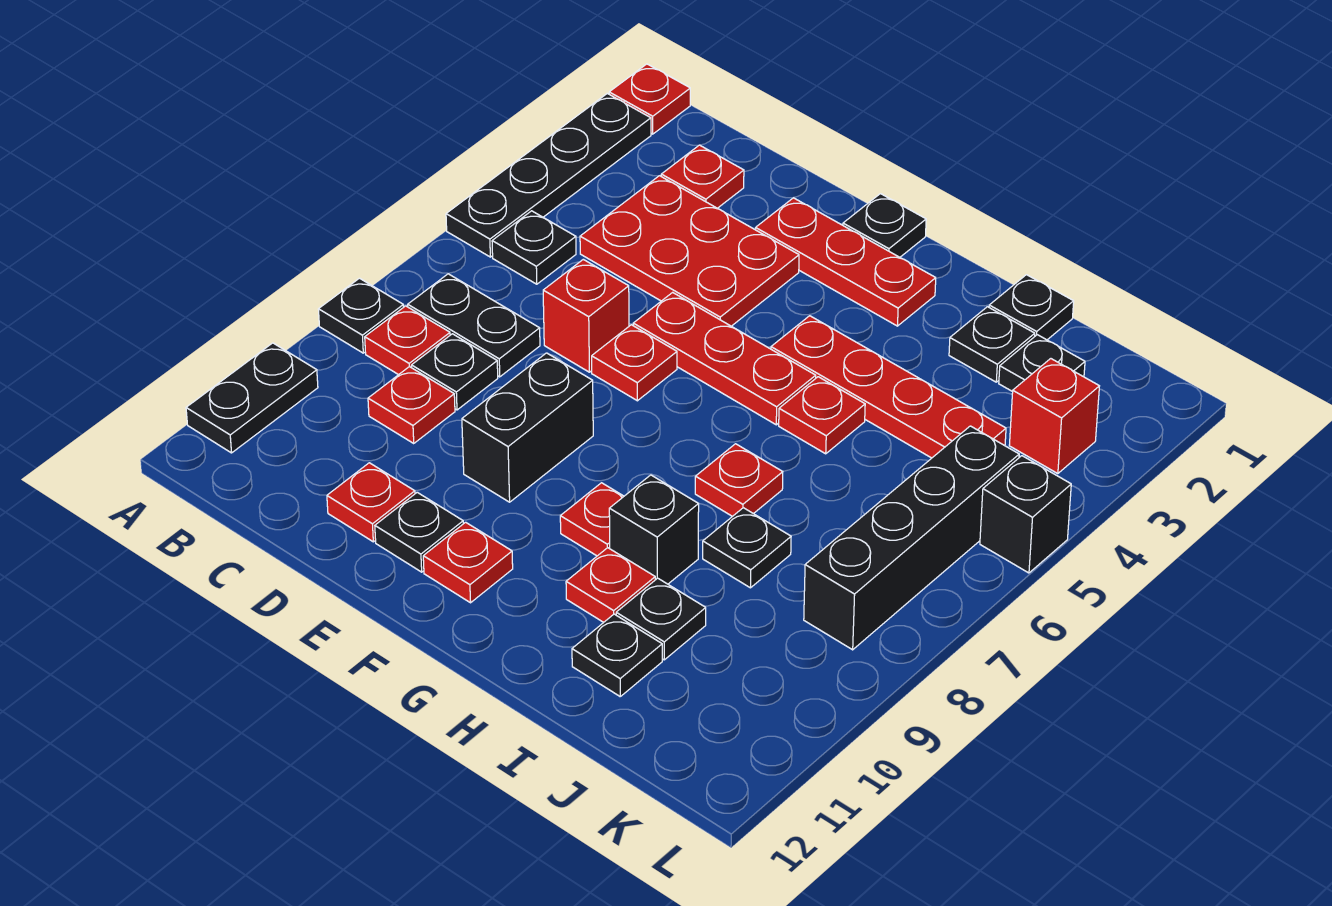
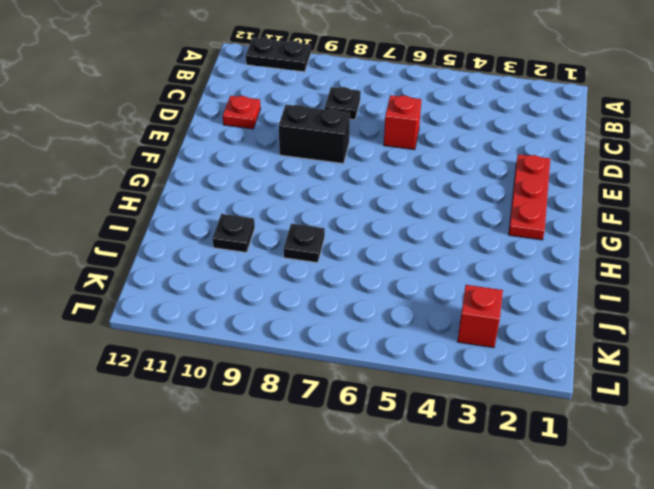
none -> red 1x1 plate [609,64,690,134]
none -> black 1x4 plate [446,93,651,257]
none -> black 1x1 plate [318,278,404,353]
none -> black 1x1 plate [492,211,576,284]

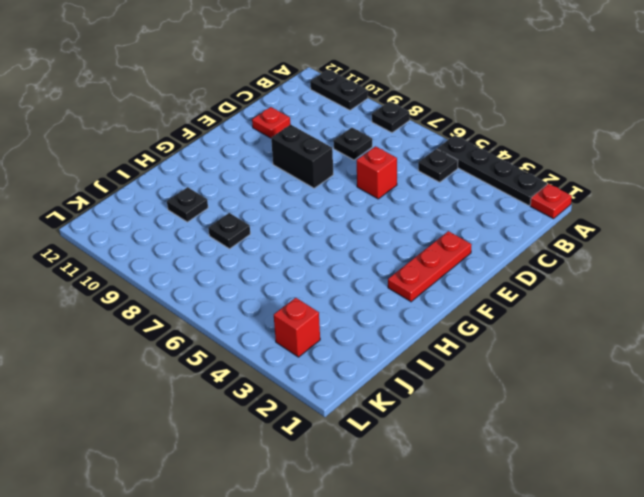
none -> black 1x2 plate [408,274,540,377]
none -> red 1x1 plate [365,306,450,375]
none -> red 1x1 plate [661,145,744,208]
none -> red 2x3 plate [580,176,799,326]

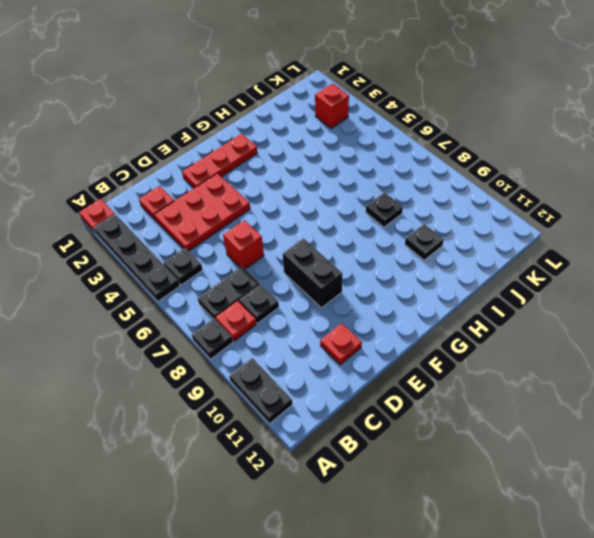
none -> red 1x1 plate [368,367,455,443]
none -> red 1x3 plate [633,292,816,425]
none -> red 1x1 plate [592,325,677,401]
none -> black 1x1 plate [375,492,463,572]

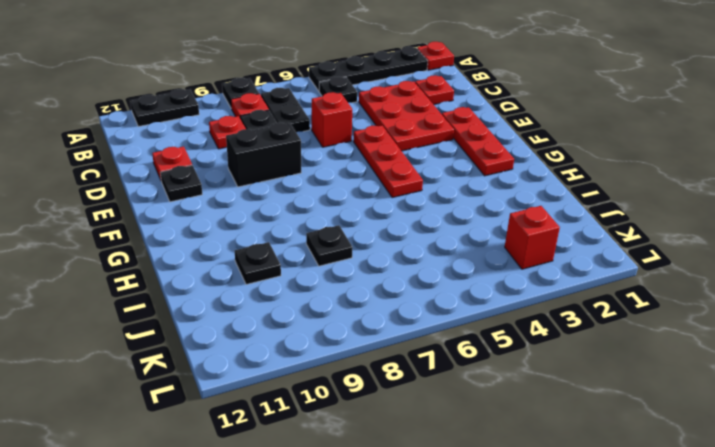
none -> red 1x1 plate [592,325,677,401]
none -> black 1x1 plate [843,194,926,257]
none -> red 1x1 plate [423,522,513,603]
none -> red 1x4 plate [771,316,1006,458]

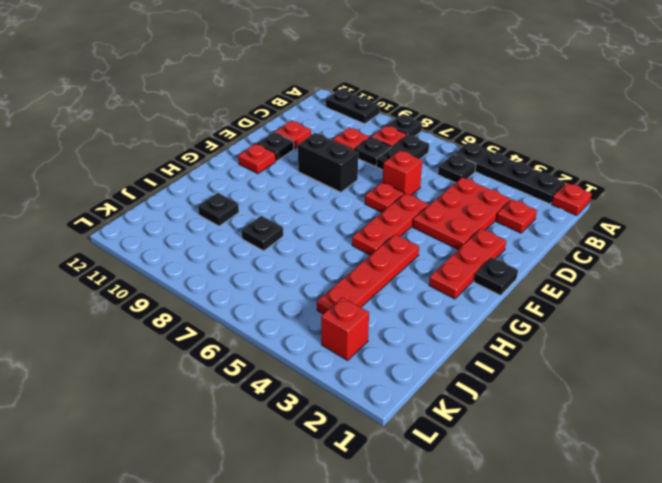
none -> red 1x1 plate [560,483,624,556]
none -> red 1x1 plate [779,377,865,454]
none -> red 1x1 plate [695,444,783,516]
none -> black 1x1 brick [609,475,699,584]

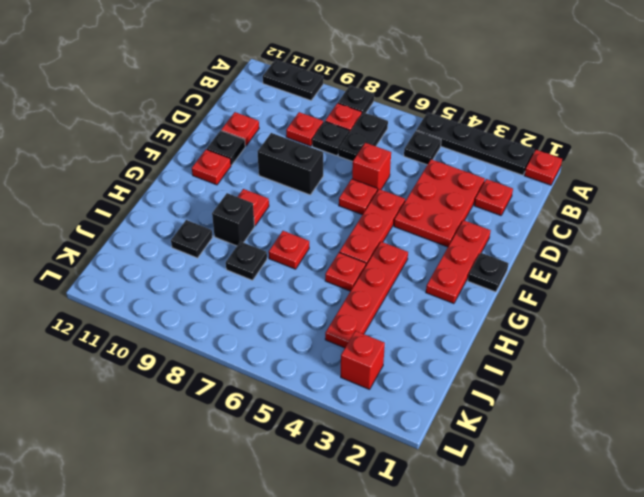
none -> red 1x1 plate [566,548,655,622]
none -> black 1x1 plate [989,275,1074,340]
none -> black 1x1 plate [949,307,1035,382]
none -> black 1x1 plate [572,614,662,696]

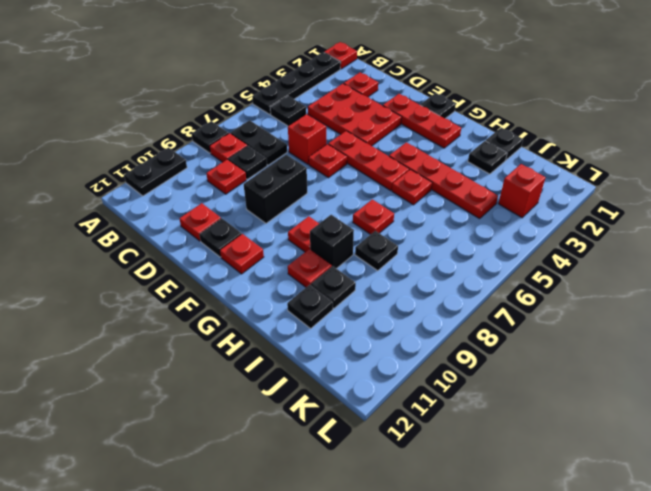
none -> black 1x1 plate [999,335,1085,392]
none -> black 1x4 brick [804,426,1019,650]
none -> black 1x1 brick [980,456,1071,573]

